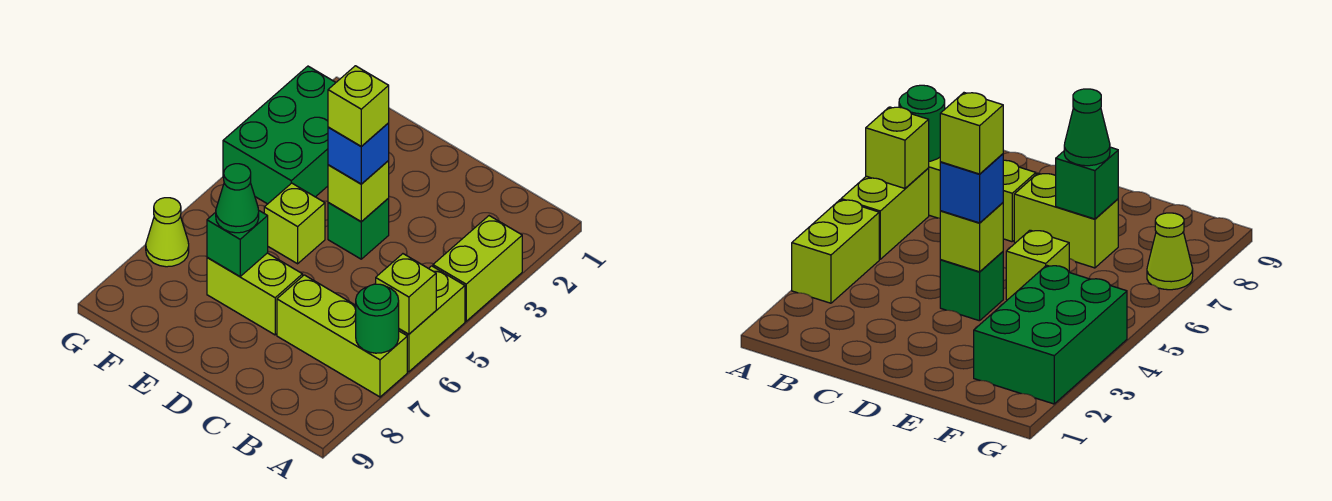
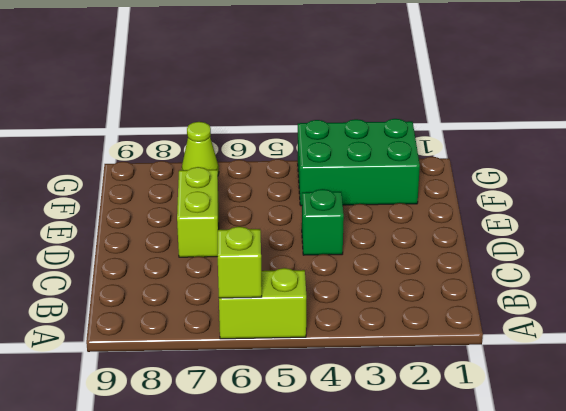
none -> lime 1x2 brick [433,216,522,321]
none -> lime 1x3 brick [277,275,407,397]
none -> lime 1x1 brick [264,183,325,264]

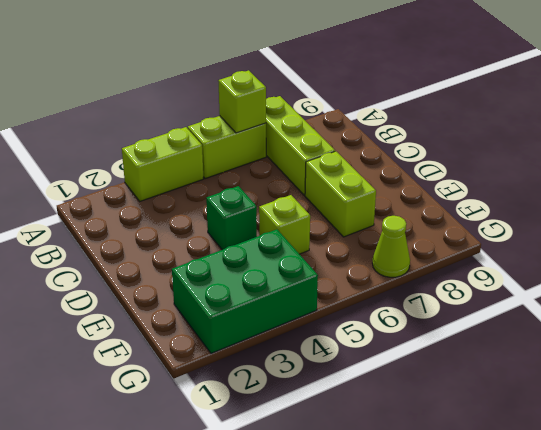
none -> green 1x1 round brick [356,284,399,353]
none -> lime 1x1 brick [328,161,389,222]
none -> green 1x1 brick [207,211,268,277]

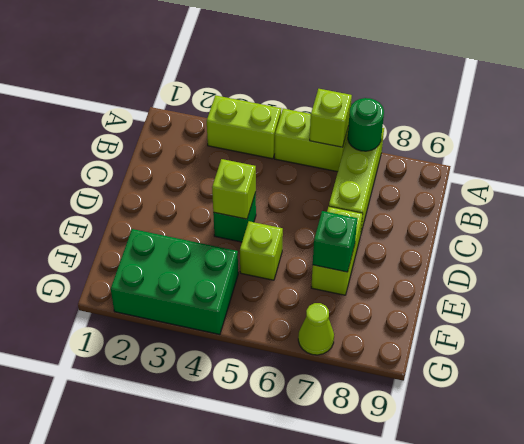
none -> blue 1x1 brick [328,123,389,184]
none -> green 1x1 cone [216,164,259,233]
none -> lime 1x1 brick [328,66,389,146]

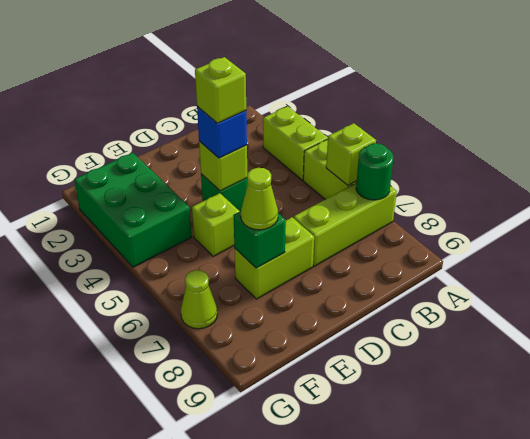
lime 1x1 cone [241,168,278,230] -> green 1x1 cone [216,164,259,233]

